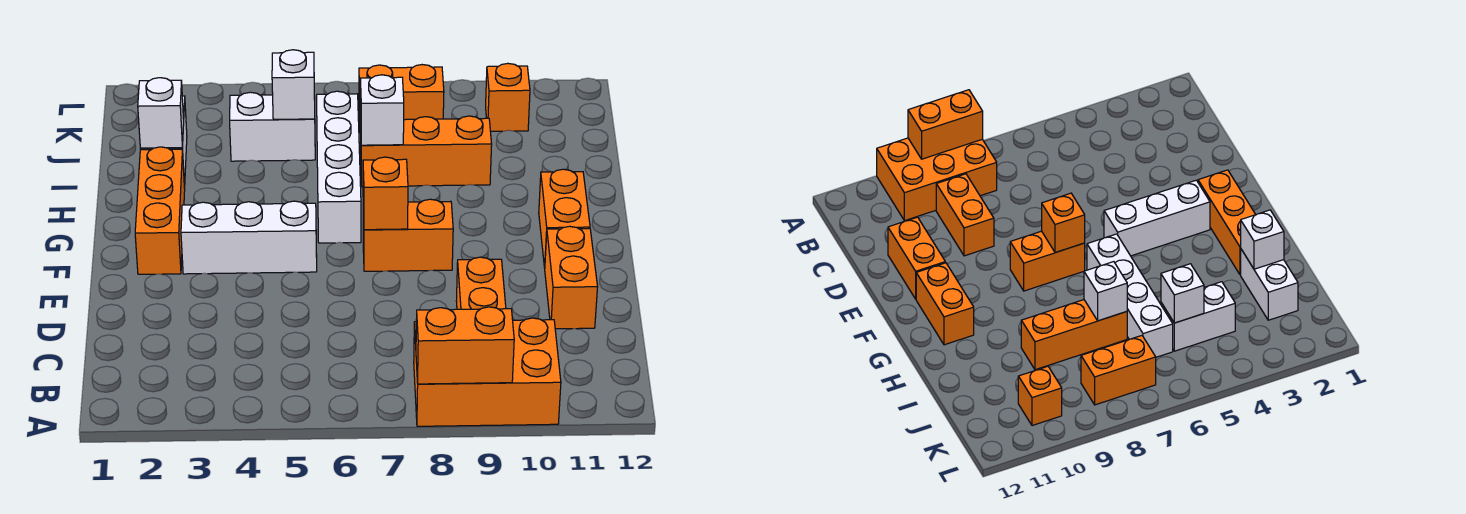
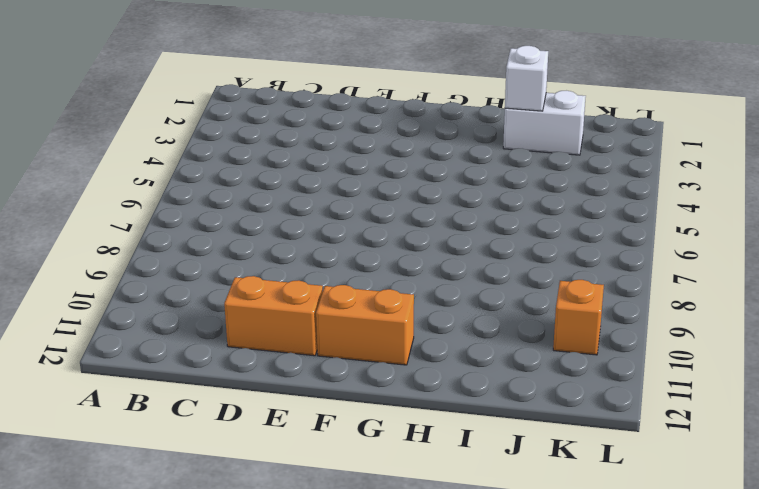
none -> orange 2x3 brick [414,318,561,426]
none -> orange 1x2 brick [456,257,506,309]
none -> orange 1x3 brick [135,147,185,274]

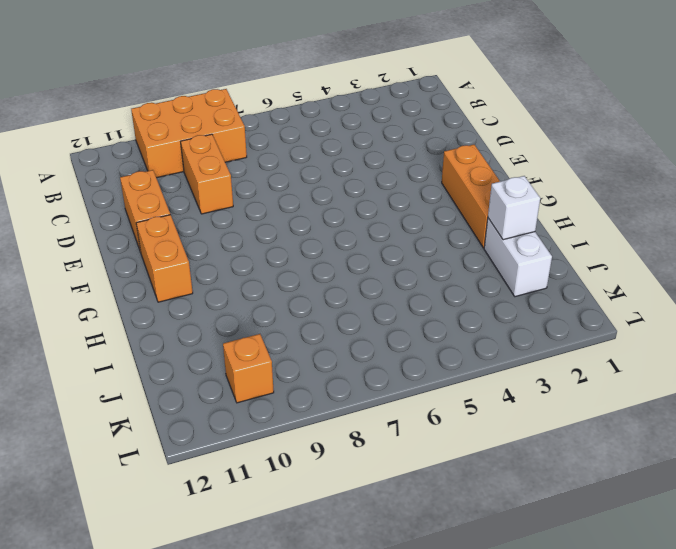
none -> white 1x3 brick [181,201,317,274]
none -> orange 1x2 brick [363,199,453,271]
none -> white 1x4 brick [317,91,361,243]

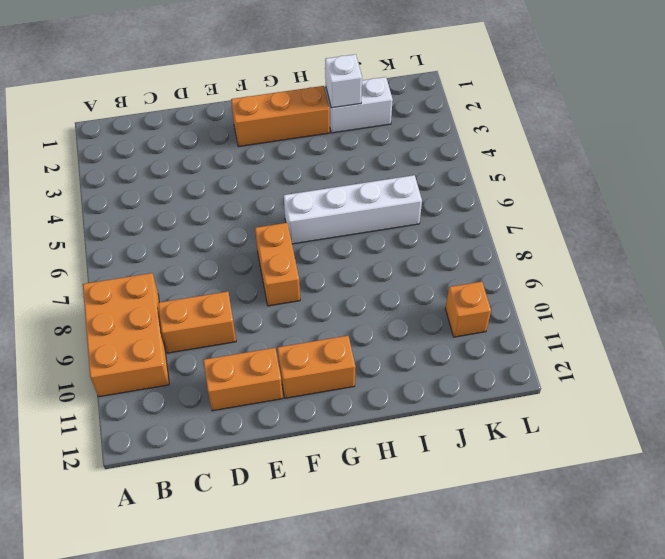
none -> white 1x3 brick [181,201,317,274]
none -> orange 1x3 brick [361,116,492,187]
none -> white 1x2 brick [230,92,315,161]

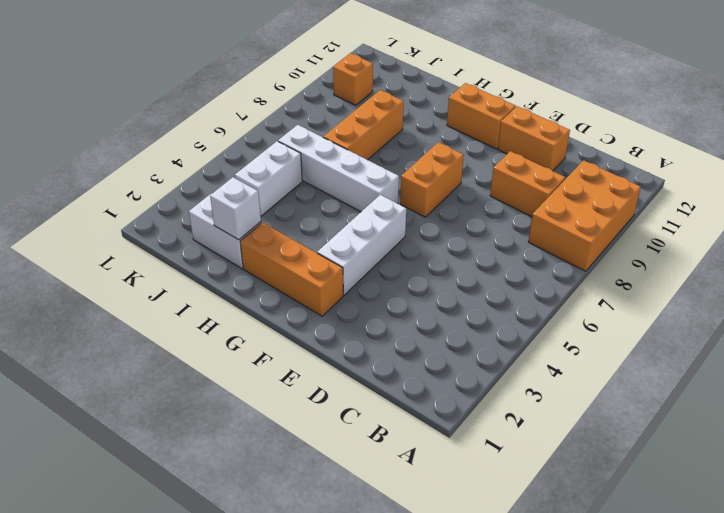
none -> orange 1x2 brick [359,65,444,133]
none -> orange 1x2 brick [416,307,514,384]
none -> orange 1x1 brick [363,157,408,230]

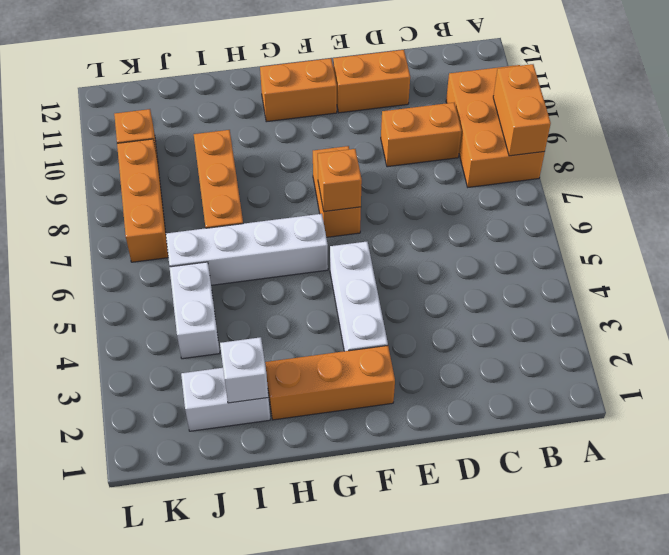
orange 1x3 brick [117,139,168,262] -> orange 1x2 brick [359,65,444,133]
none -> white 1x1 brick [360,75,404,145]
none -> white 1x1 brick [272,50,315,119]

